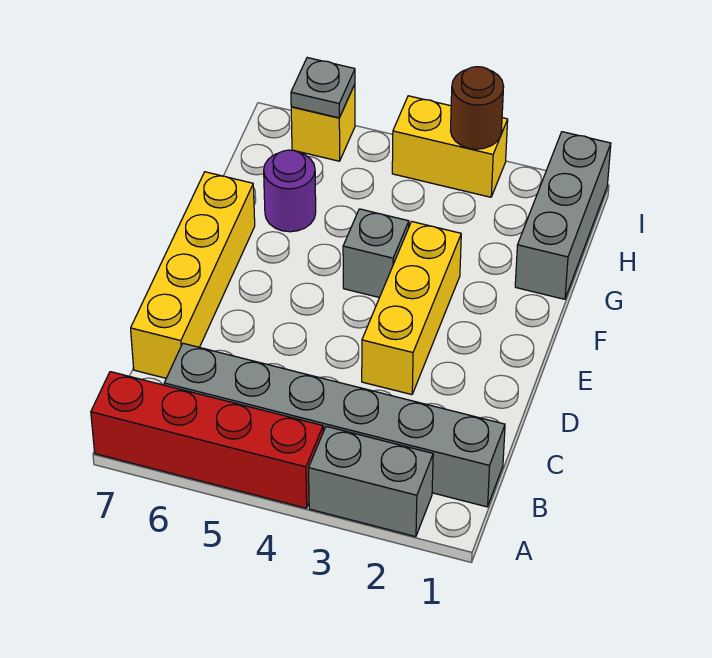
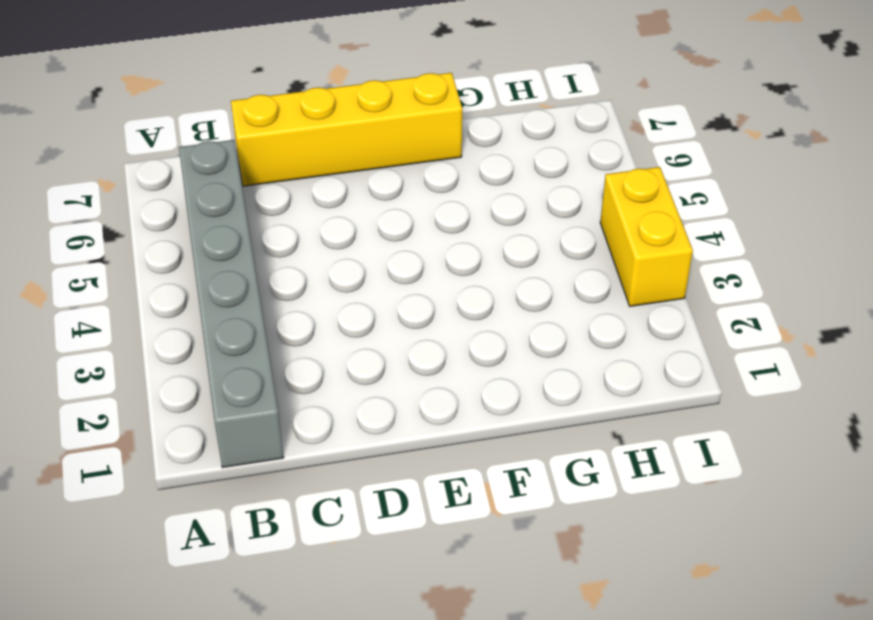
none -> grey 1x2 brick [309,426,433,537]
none -> red 1x4 brick [91,372,323,508]
none -> yellow 1x3 brick [362,222,461,395]

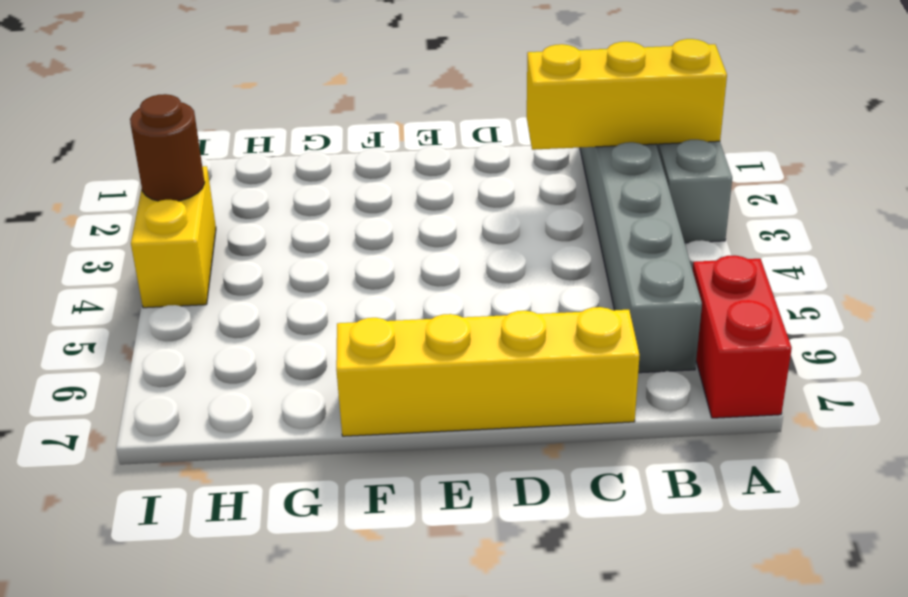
yellow 1x3 brick [527,39,727,150] -> yellow 1x3 brick moved to [362,222,461,395]
red 1x2 brick [693,255,792,418] -> red 1x4 brick [91,372,323,508]
none -> grey 1x1 brick [343,209,409,297]
none -> grey 1x3 brick [515,132,611,299]
none -> purple 1x1 round brick [264,150,316,232]

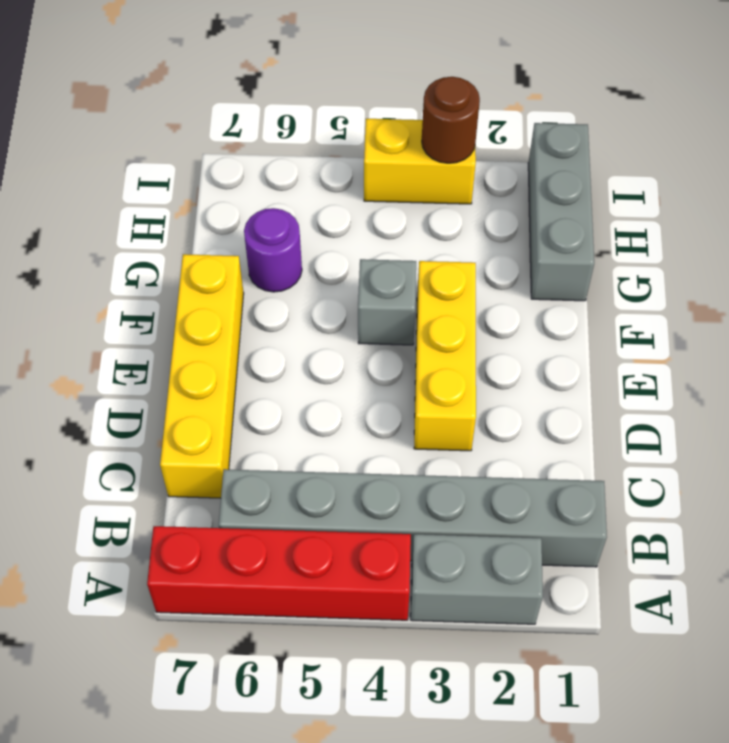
none -> yellow 1x1 brick [291,84,355,161]
none -> grey 1x1 plate [291,58,355,118]

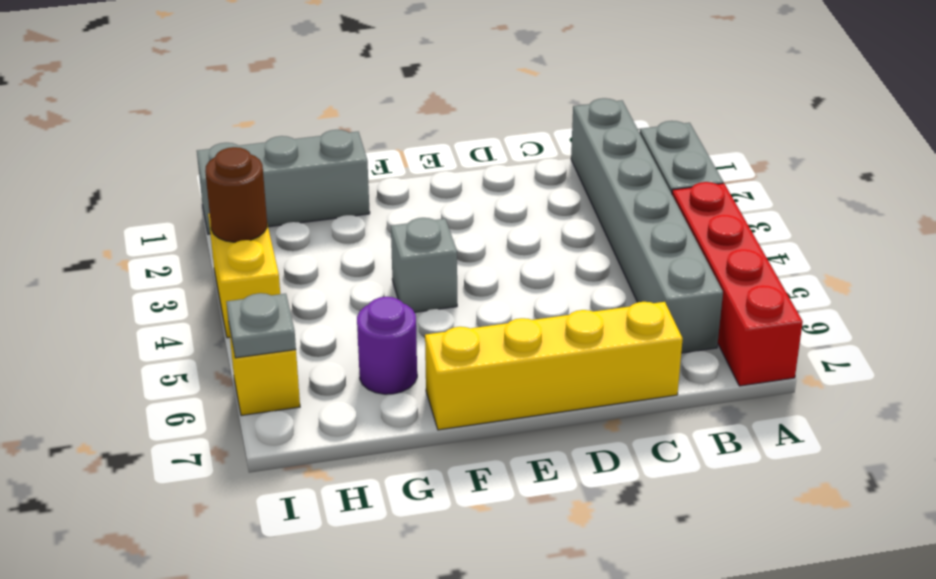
none -> yellow 1x3 brick [362,222,461,395]

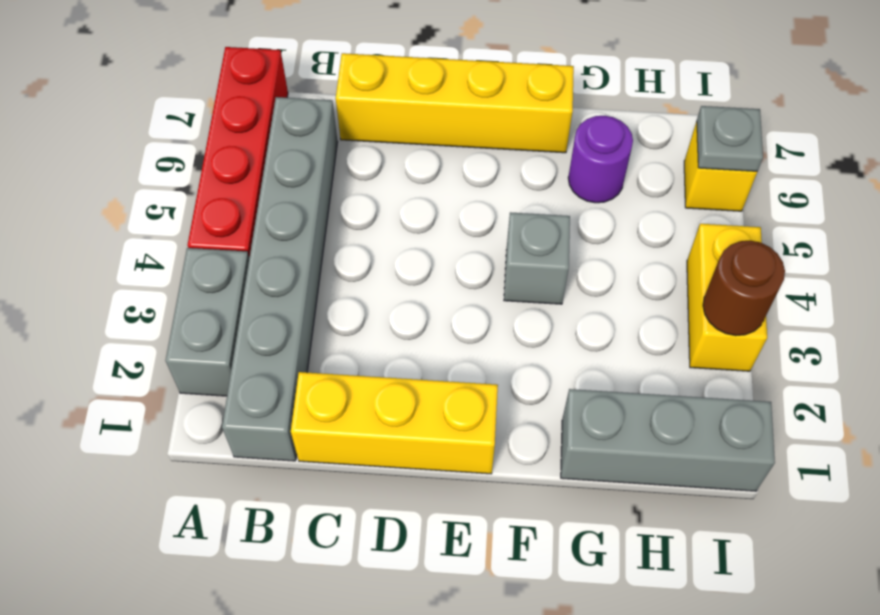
yellow 1x3 brick [291,372,498,474] -> yellow 1x3 brick moved to [362,222,461,395]

